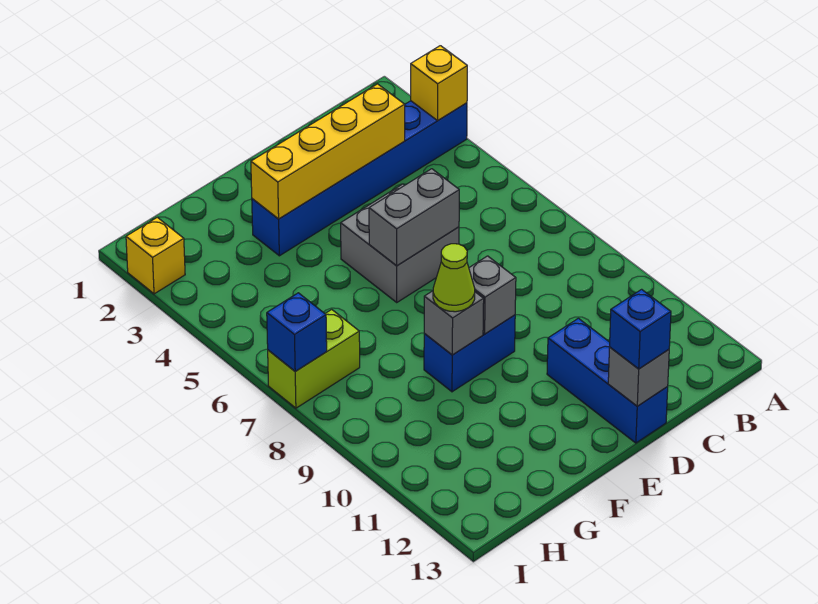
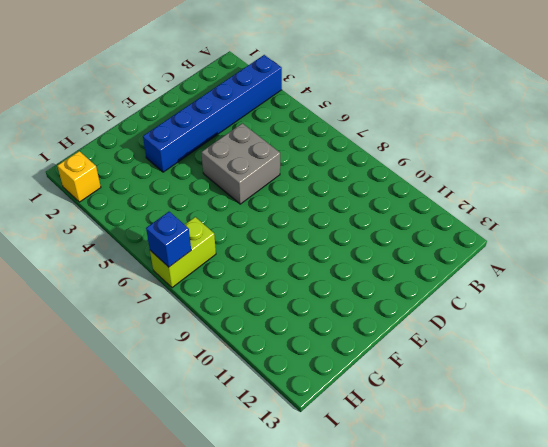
none -> blue 1x3 brick [547,318,668,443]
none -> blue 1x2 brick [424,315,515,392]
none -> yellow 1x1 brick [411,46,467,121]

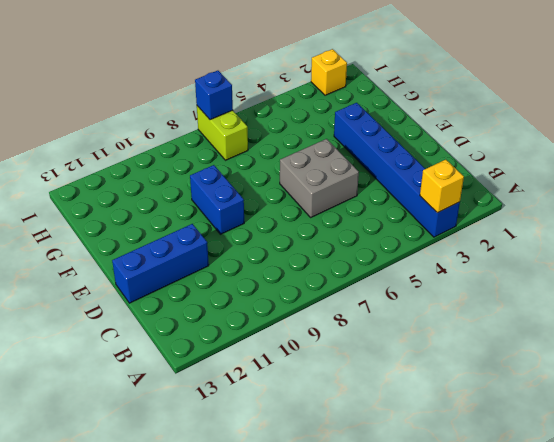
none -> yellow 1x4 brick [251,84,405,219]
none -> grey 1x2 brick [369,169,459,266]
none -> grey 1x1 brick [608,347,669,406]

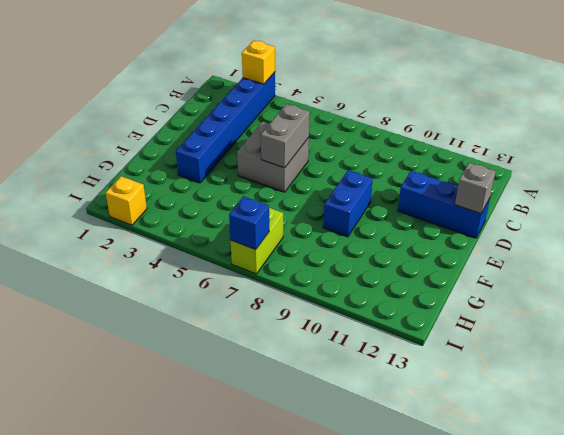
none -> yellow 1x4 brick [251,84,405,219]
none -> grey 1x1 brick [469,256,516,334]
none -> grey 1x1 brick [424,291,484,355]

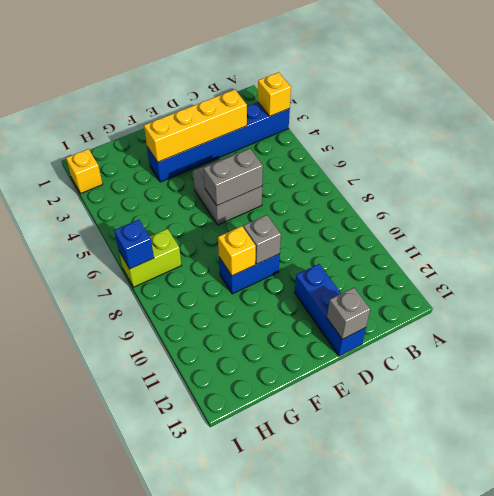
yellow 1x1 brick [218,226,256,276] -> grey 1x1 brick [424,291,484,355]
none -> blue 1x1 brick [610,289,671,369]
none -> lime 1x1 cone [433,244,475,312]

